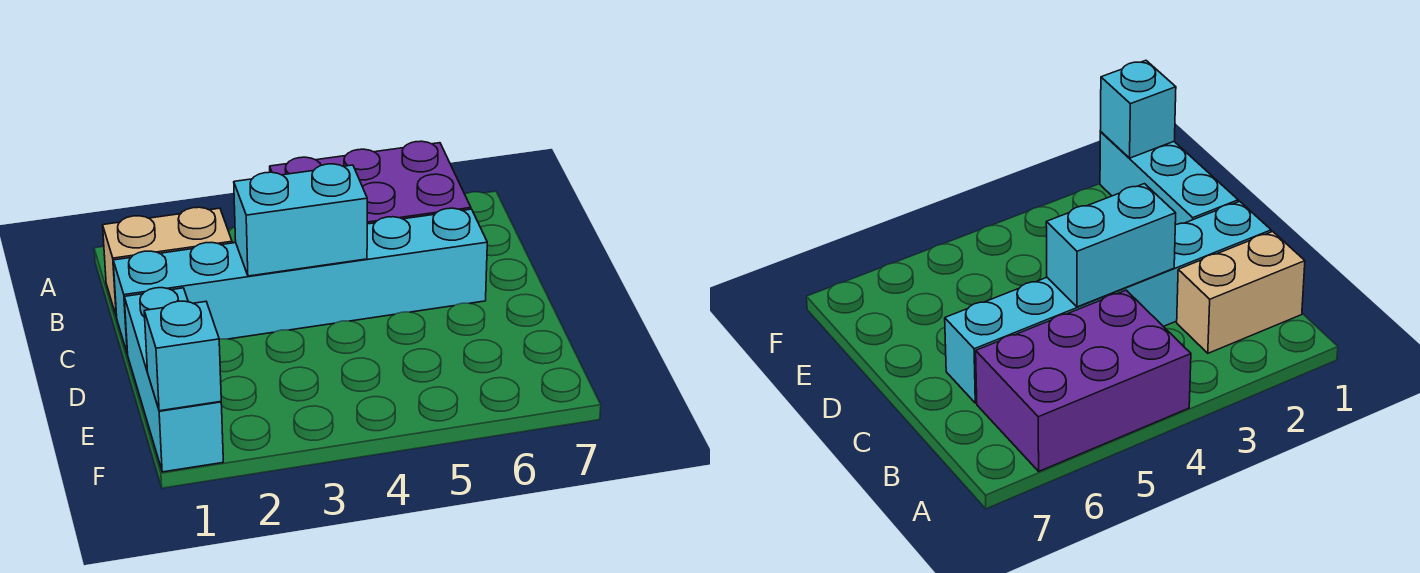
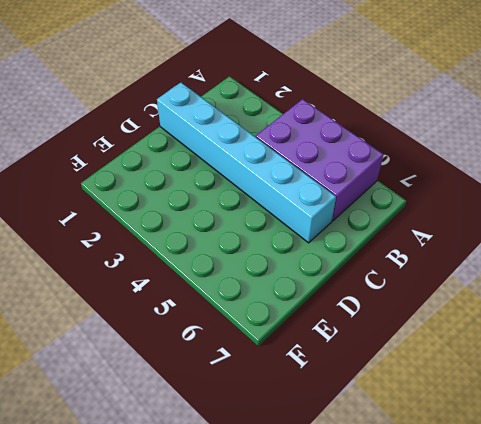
none -> tan 1x2 brick [103,207,232,317]
none -> cyan 1x3 brick [124,288,223,472]

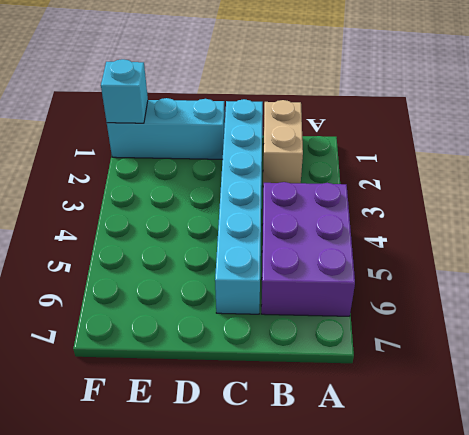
none -> cyan 1x2 brick [234,164,367,276]

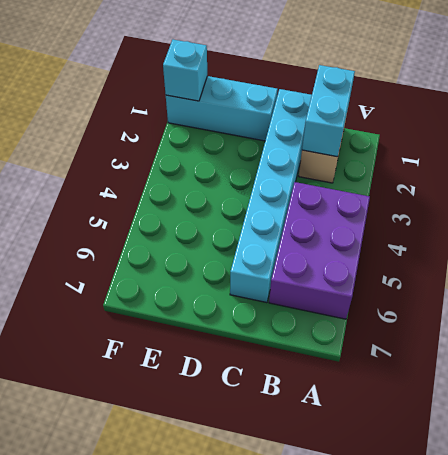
cyan 1x2 brick [302,65,355,157] -> cyan 1x2 brick moved to [234,164,367,276]

